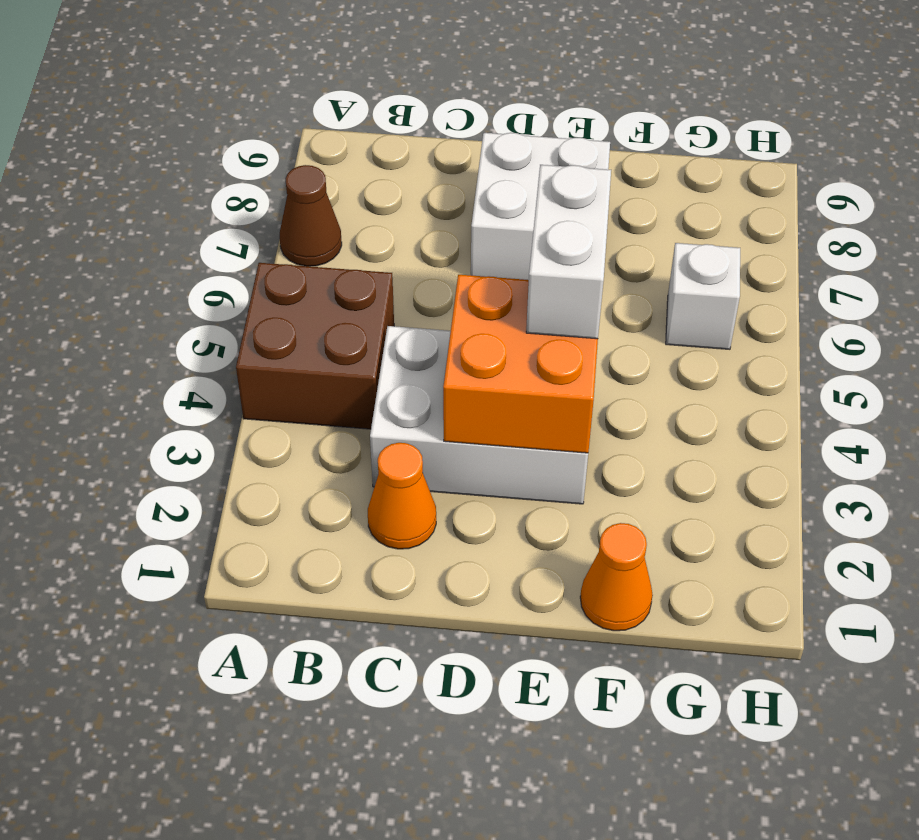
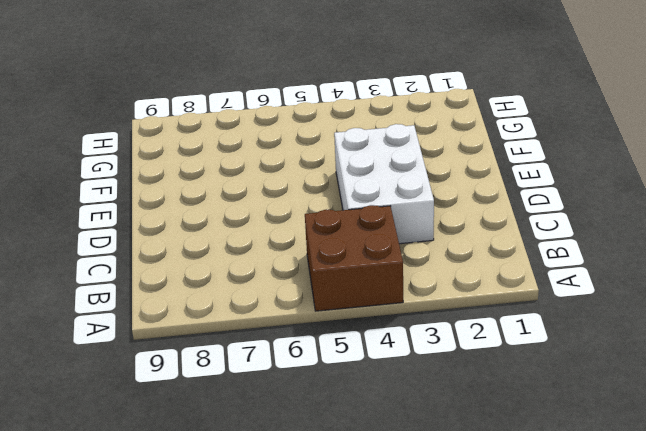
none -> brown 1x1 cone [280,165,342,266]
none -> orange 1x1 cone [368,443,436,549]

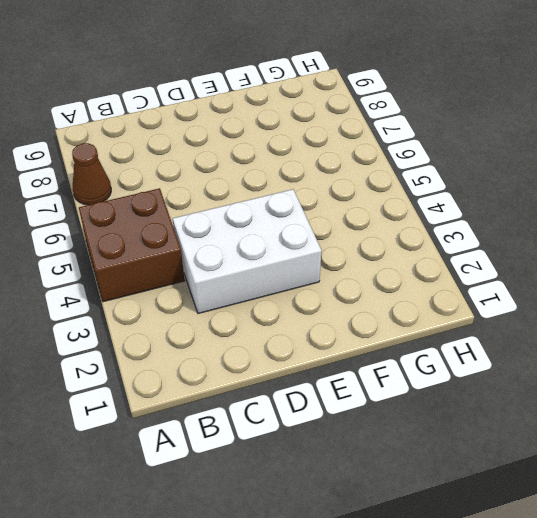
none -> orange 1x1 cone [368,443,436,549]
none -> white 2x2 brick [471,133,610,280]

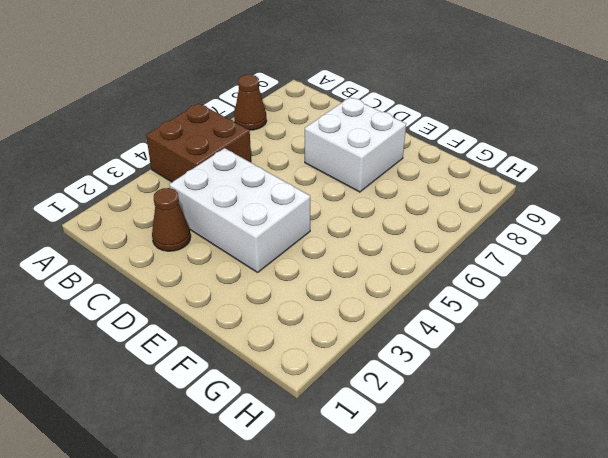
brown 1x1 cone [152,188,191,251] -> orange 1x1 cone [368,443,436,549]
none -> orange 1x1 cone [580,523,653,631]
none -> white 1x1 brick [666,243,740,349]

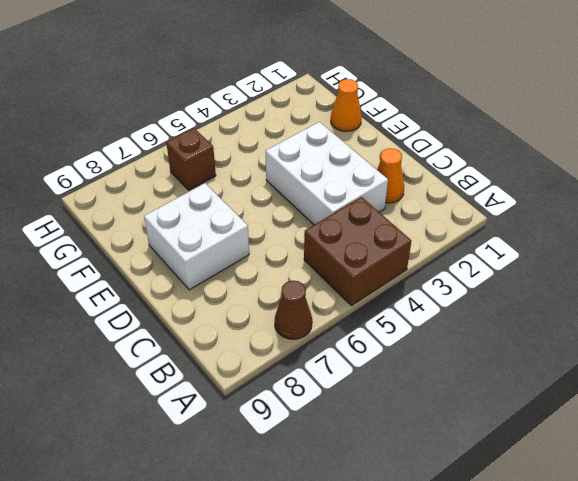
brown 1x1 brick [166,128,216,190] -> white 1x1 brick [666,243,740,349]
none -> orange 2x2 brick [443,275,598,453]
none -> white 1x2 brick [526,165,611,339]

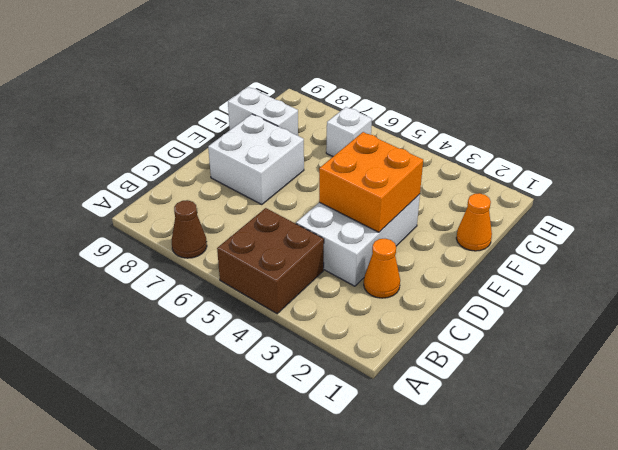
white 1x2 brick [228,87,298,136] -> white 1x2 brick moved to [526,165,611,339]

